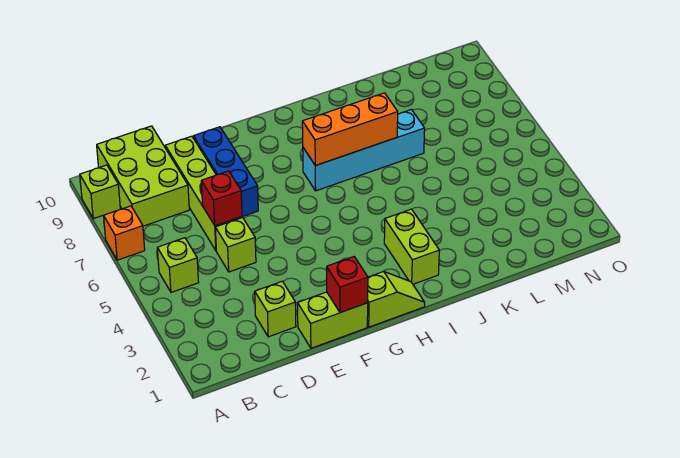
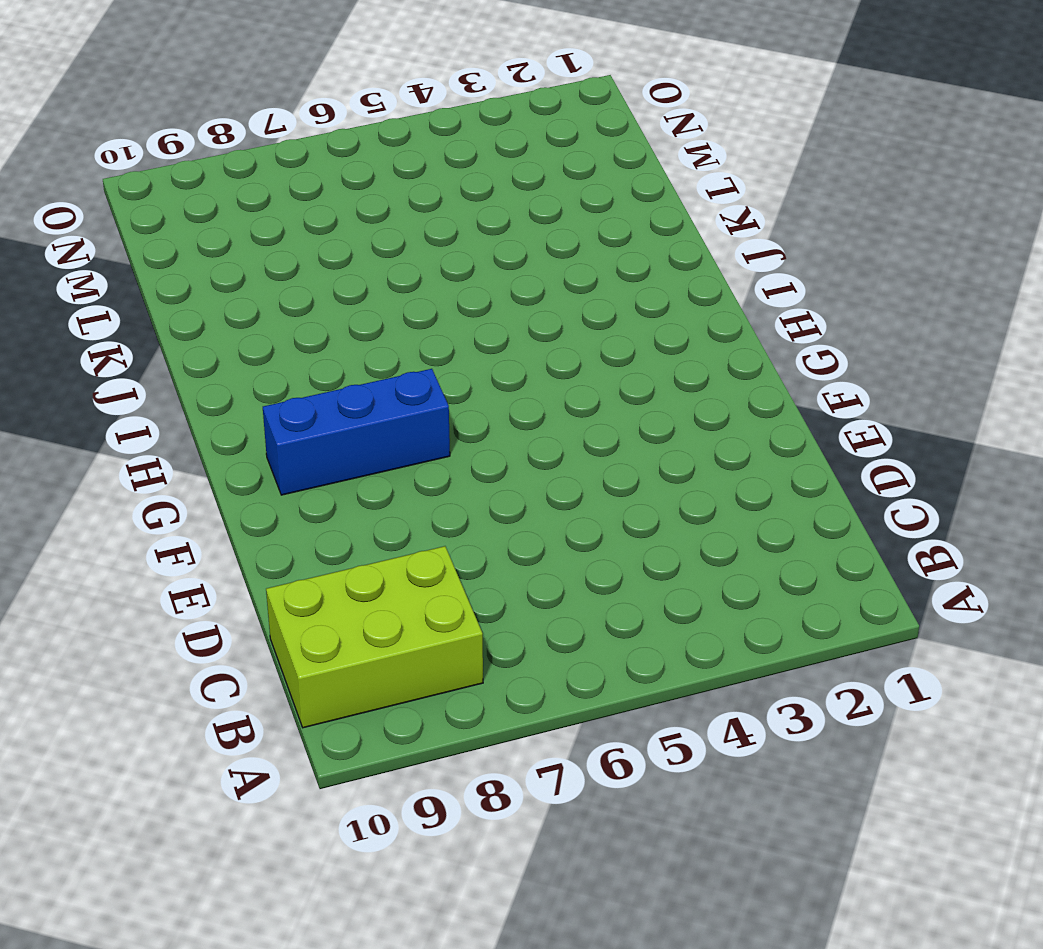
blue 1x3 brick [263,369,450,495] -> blue 1x3 brick moved to [193,127,258,217]
none -> orange 1x1 brick [104,206,145,260]
none -> lime 1x1 brick [80,165,120,219]
none -> lime 1x1 brick [157,238,199,292]

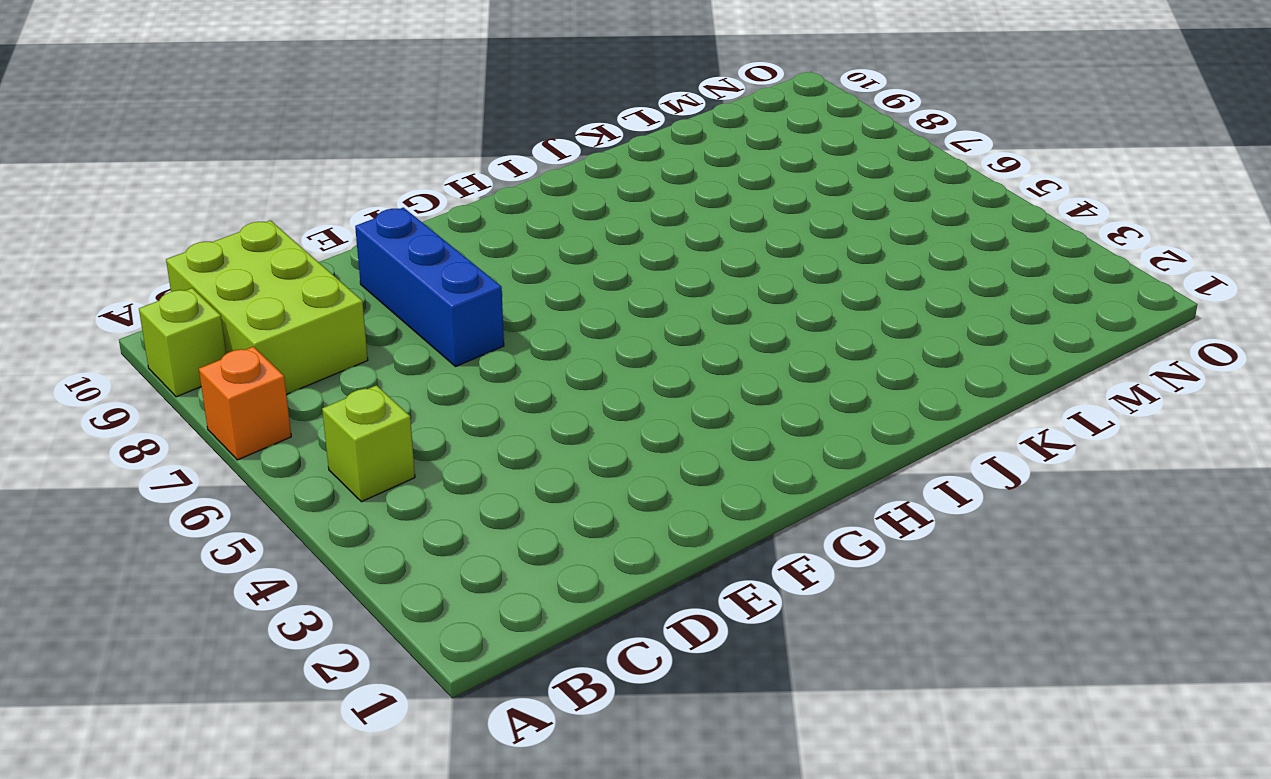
none -> lime 1x1 brick [255,281,296,337]
none -> lime 1x1 brick [215,218,256,272]
none -> lime 1x4 brick [165,136,242,250]

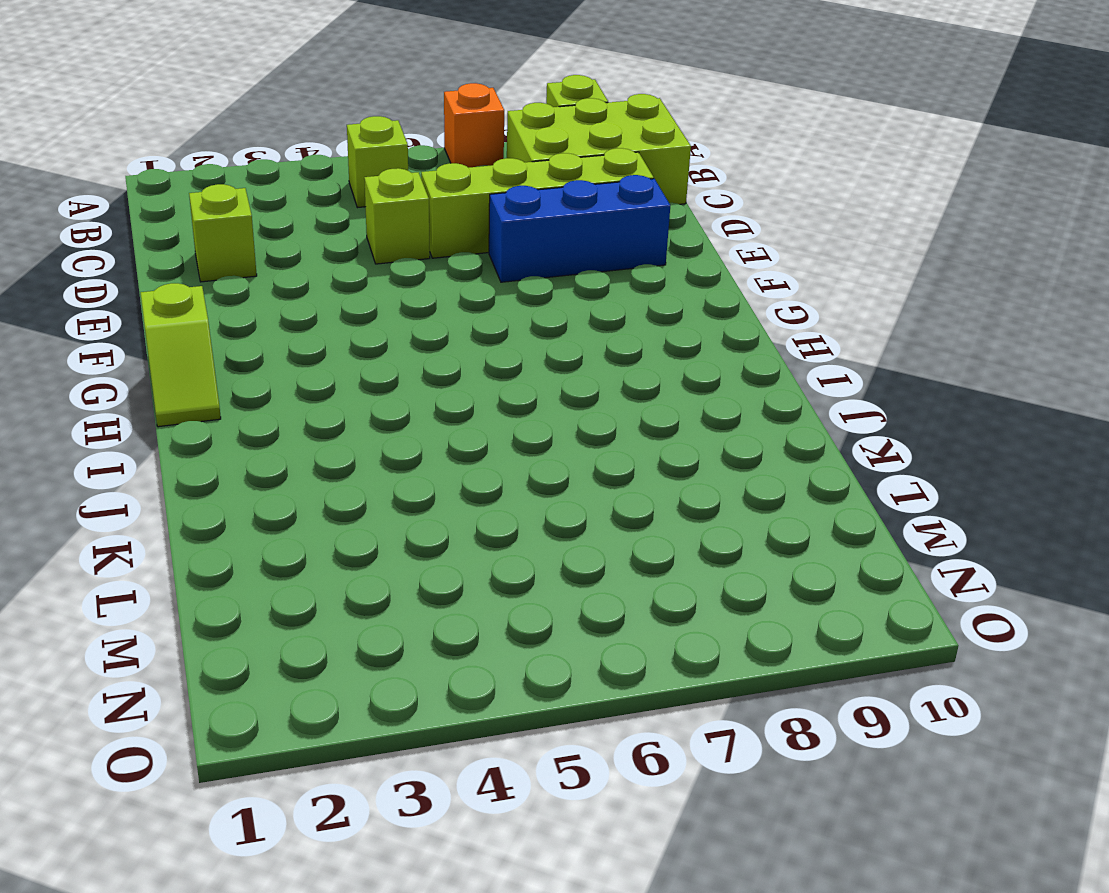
none -> lime 1x2 brick [298,292,368,348]
none -> cyan 1x4 brick [303,109,425,191]
none -> lime 1x2 brick [384,209,439,284]

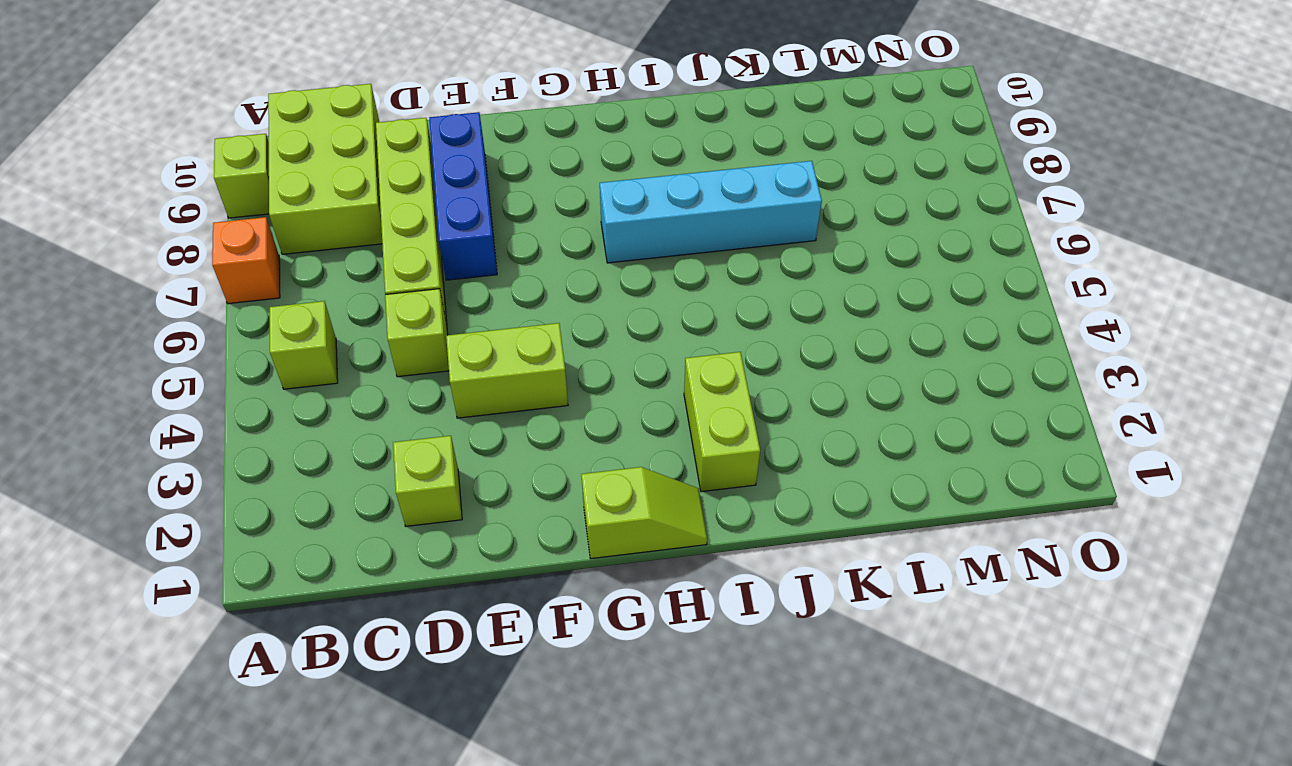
lime 1x2 brick [446,323,568,418] -> lime 1x2 brick moved to [298,292,368,348]
none -> red 1x1 brick [201,171,242,226]
none -> red 1x1 brick [327,257,368,313]
none -> orange 1x3 brick [302,93,398,166]

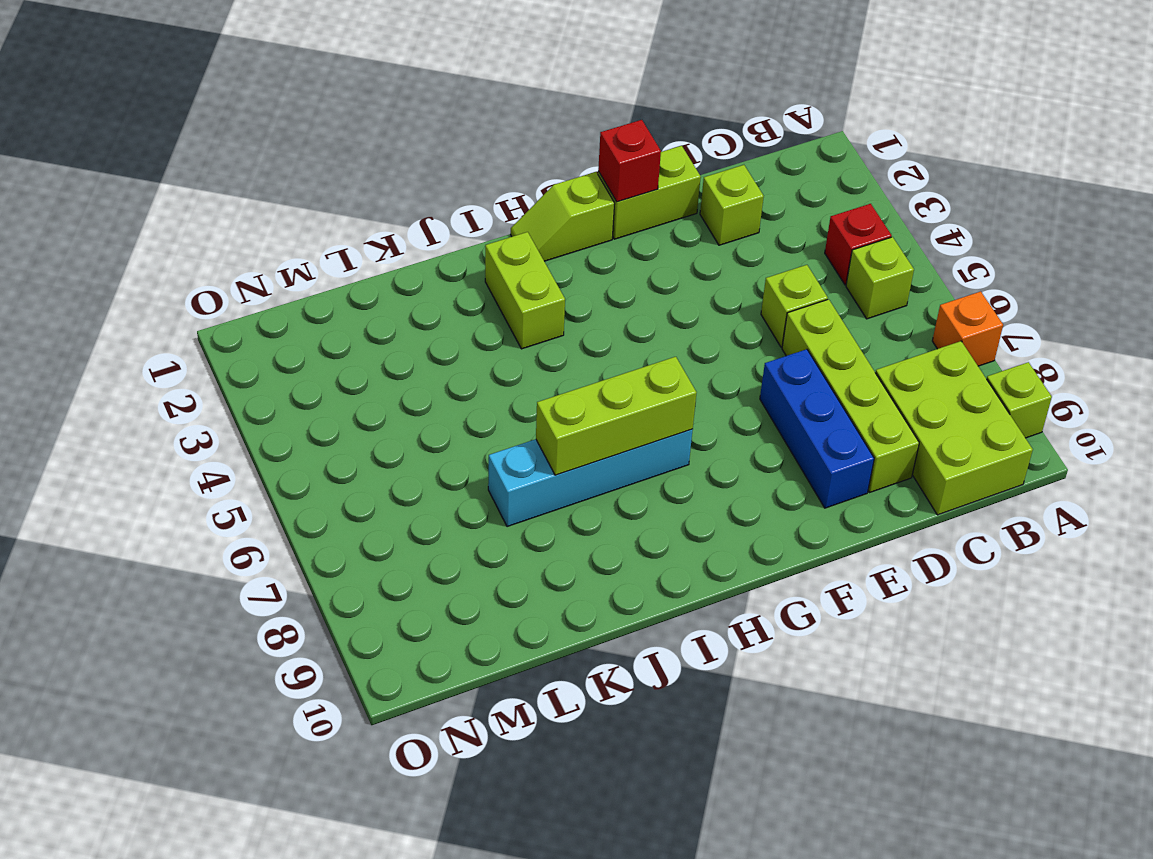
red 1x1 brick [825,204,892,285] -> red 1x1 brick moved to [201,171,242,226]
lime 1x3 brick [536,357,697,475] -> orange 1x3 brick [302,93,398,166]

